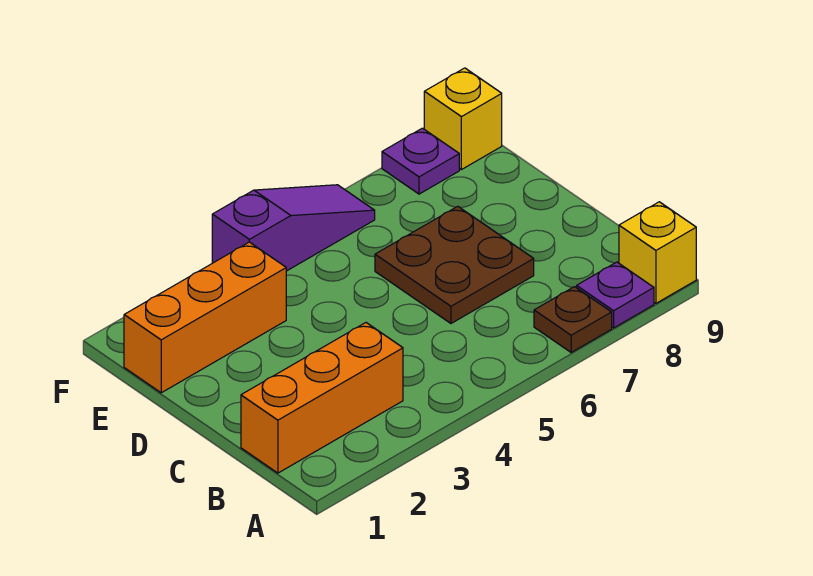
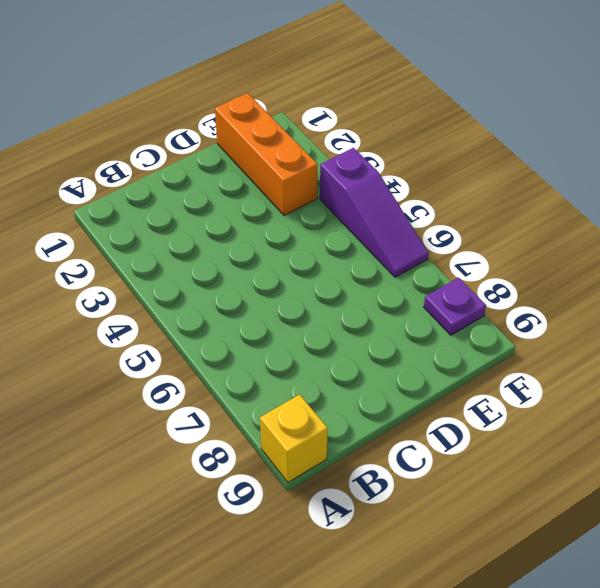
none -> brown 1x1 plate [534,287,612,352]
none -> purple 1x1 plate [577,262,654,328]

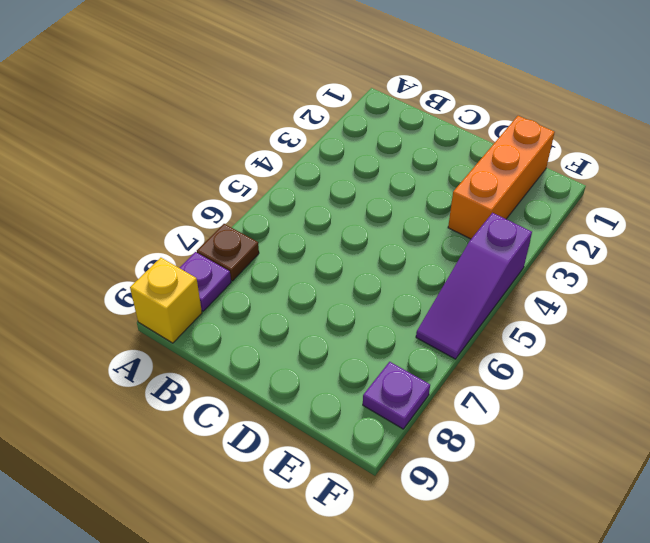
none -> orange 1x3 brick [241,323,403,473]
none -> brown 2x2 plate [375,206,534,323]

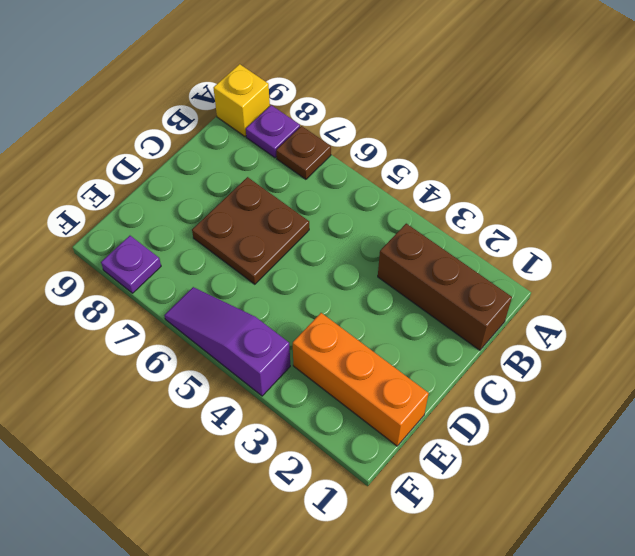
brown 1x3 brick [378,224,512,350] -> orange 1x3 brick [241,323,403,473]
none -> yellow 1x1 brick [424,68,502,170]

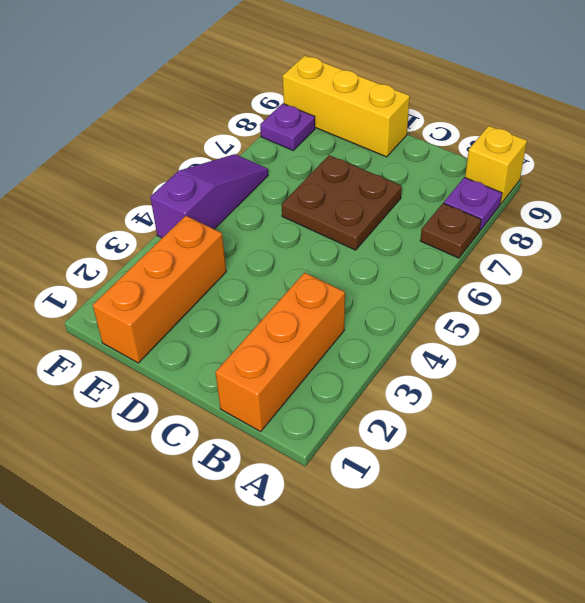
yellow 1x3 brick [283,55,410,157] -> yellow 1x1 brick [424,68,502,170]

